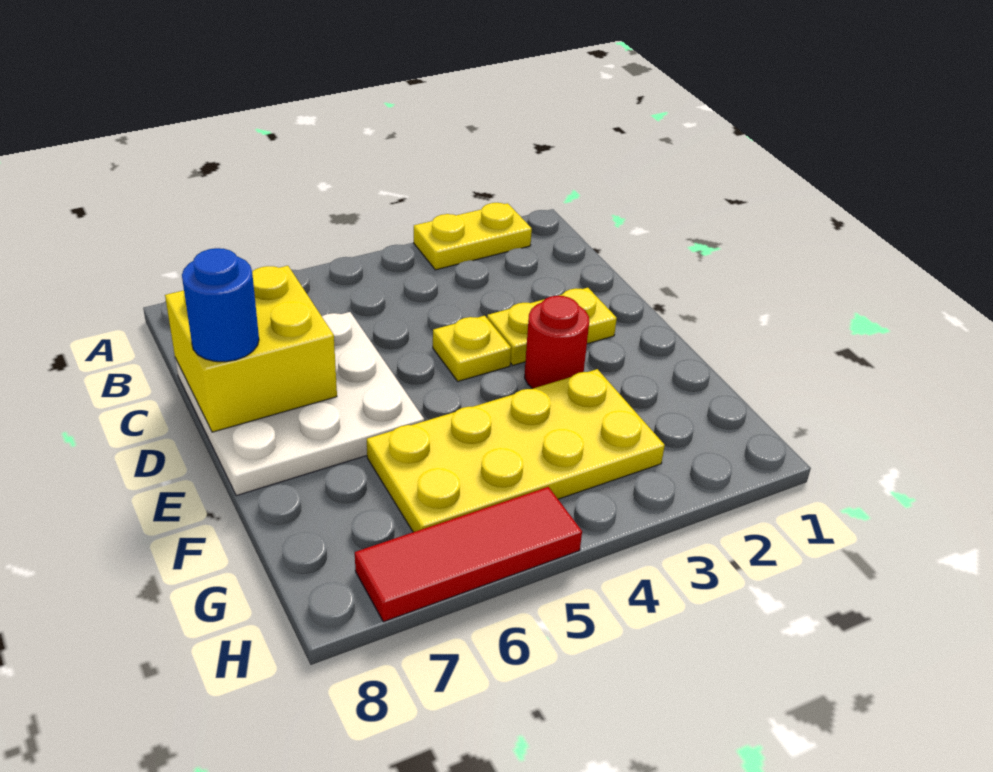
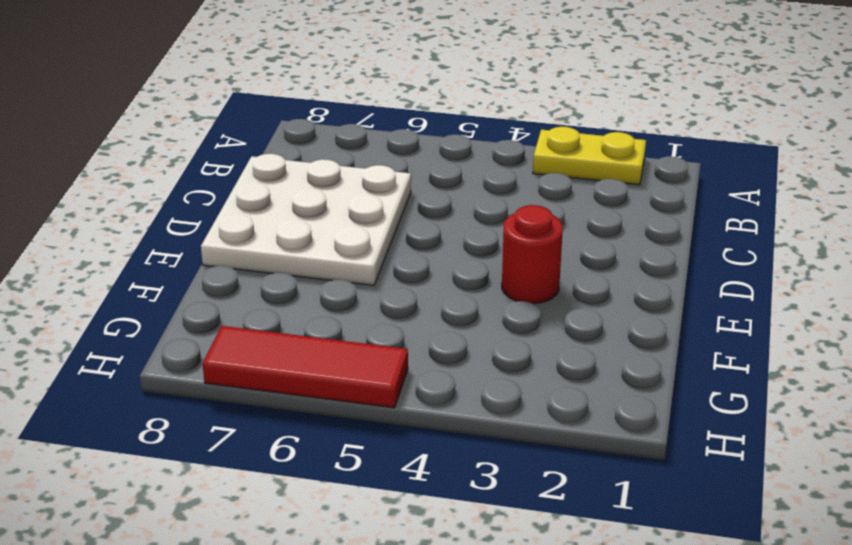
none -> yellow 1x2 plate [487,288,617,365]
none -> yellow 1x1 plate [433,316,511,381]

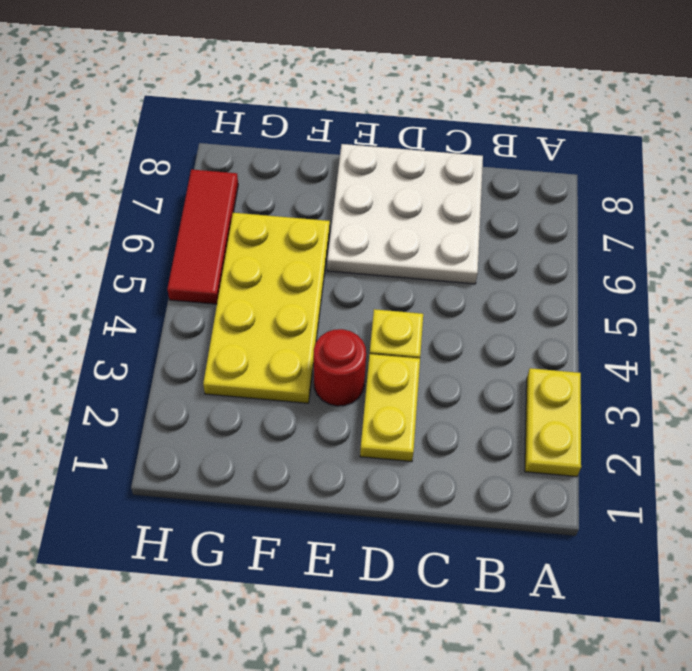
none -> yellow 2x2 brick [165,266,337,432]
none -> blue 1x1 round brick [182,248,259,362]

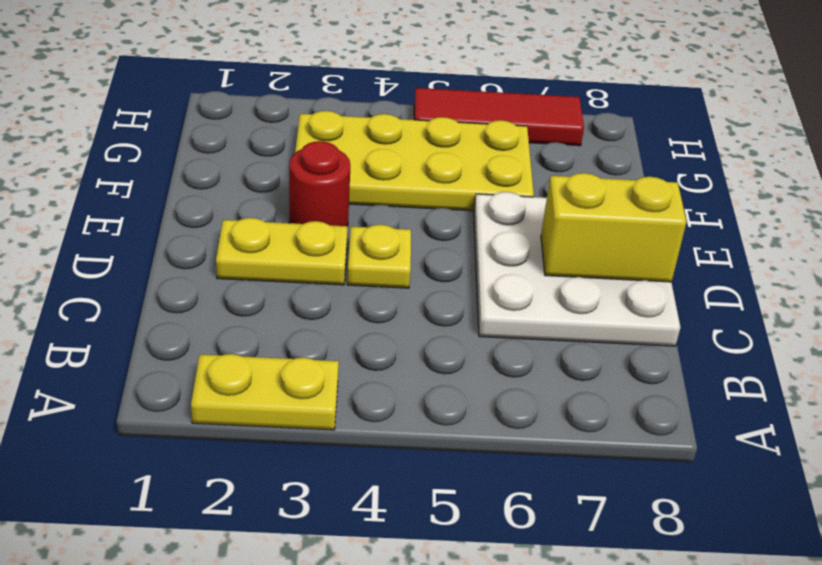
yellow 1x2 brick [541,173,687,282] -> yellow 2x2 brick [165,266,337,432]
none -> blue 1x1 round brick [182,248,259,362]

